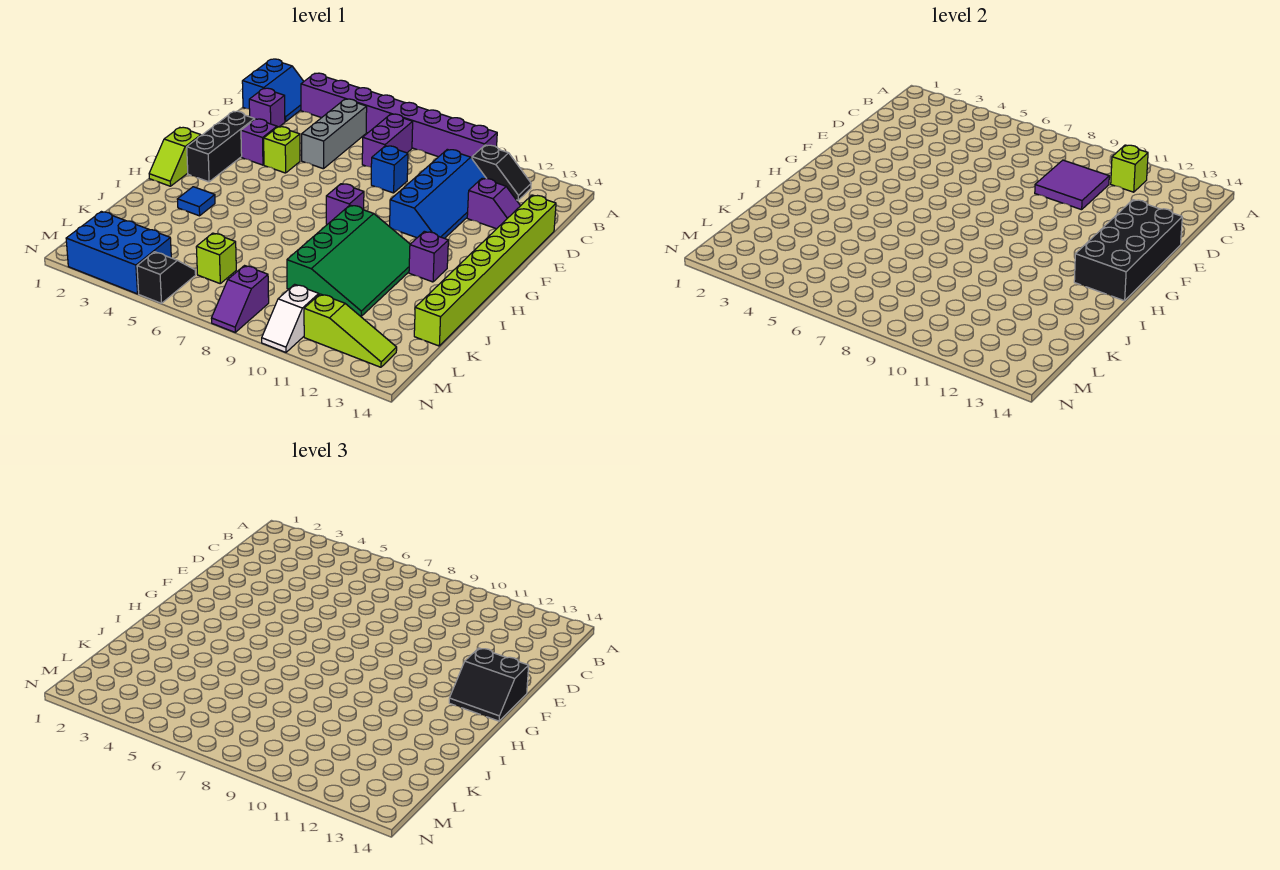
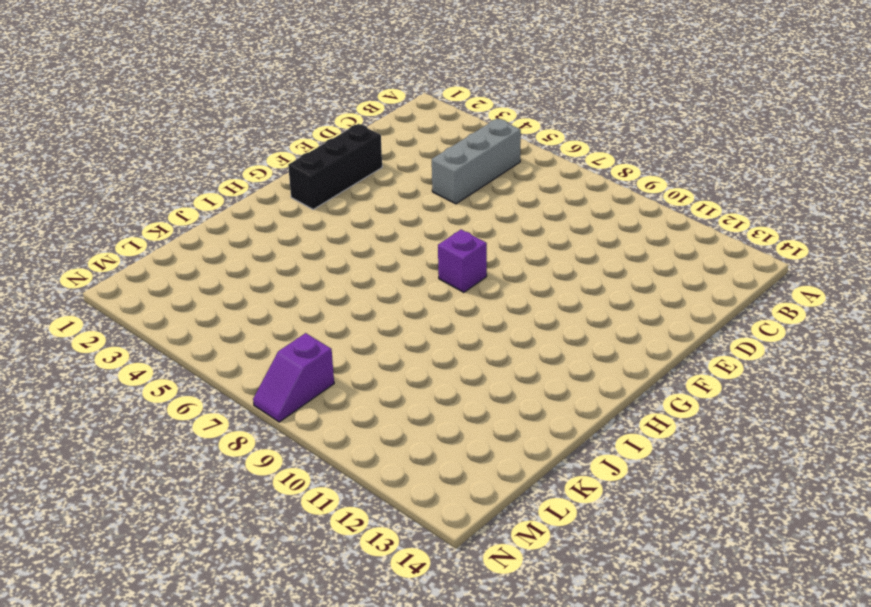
none -> blue 2x2 slope [242,59,304,122]
none -> purple 1x8 brick [301,73,497,158]
none -> purple 1x2 brick [362,114,413,167]

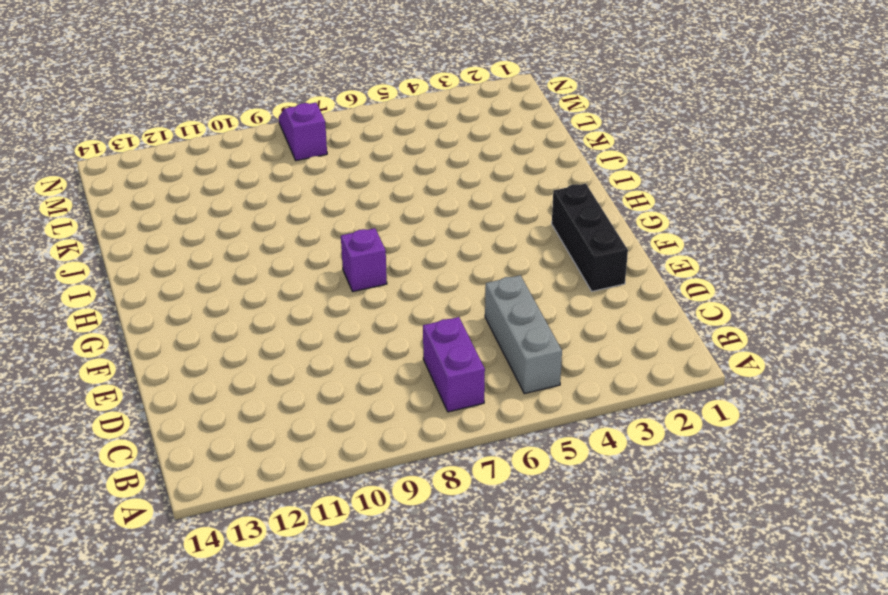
none -> blue 2x2 slope [242,59,304,122]
none -> purple 1x8 brick [301,73,497,158]
none -> black 1x2 slope [472,145,531,200]

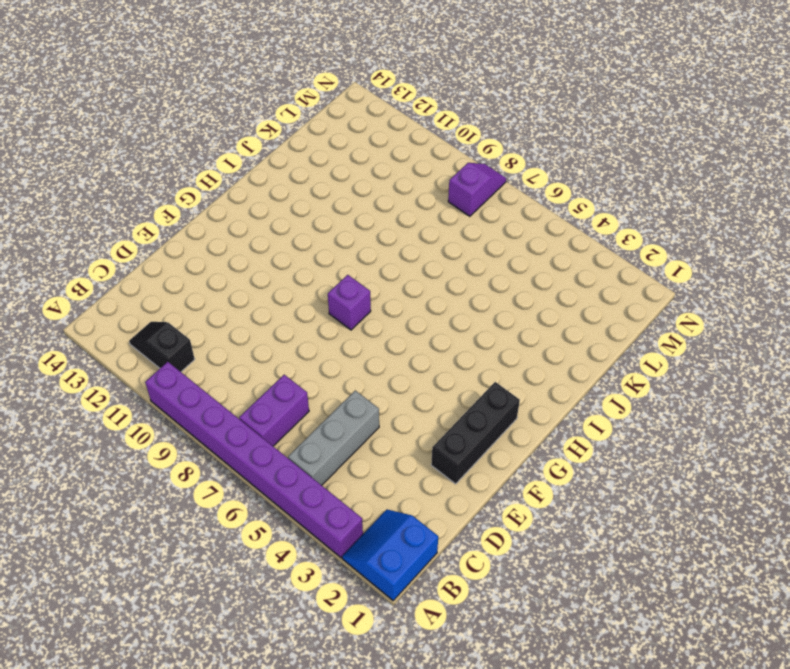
none -> purple 1x1 brick [249,88,285,127]
none -> blue 2x4 slope [390,149,487,238]
none -> blue 1x1 brick [371,146,408,193]

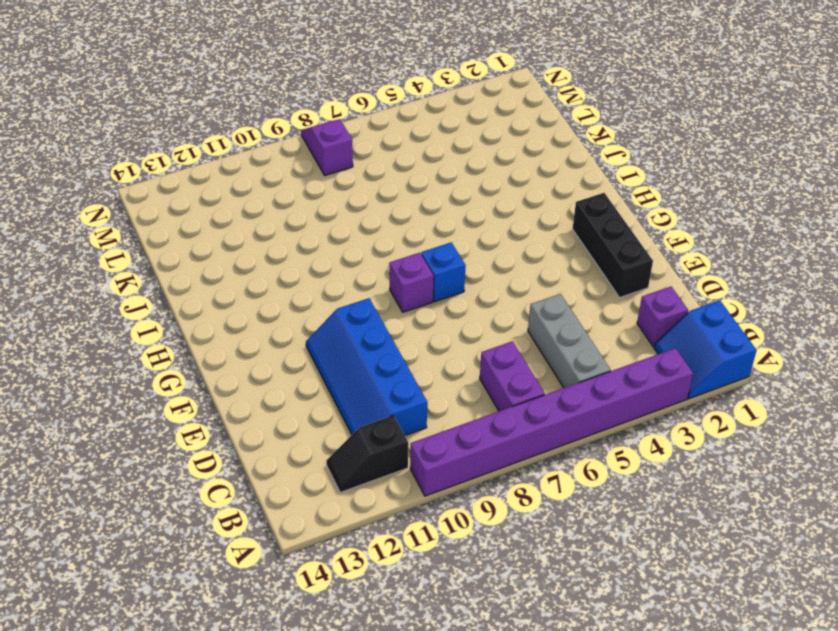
blue 1x1 brick [421,242,465,302] -> blue 1x1 brick moved to [371,146,408,193]
none -> purple 1x2 slope [467,178,520,229]
none -> lime 1x8 brick [414,195,556,346]
none -> purple 1x1 brick [241,119,277,165]

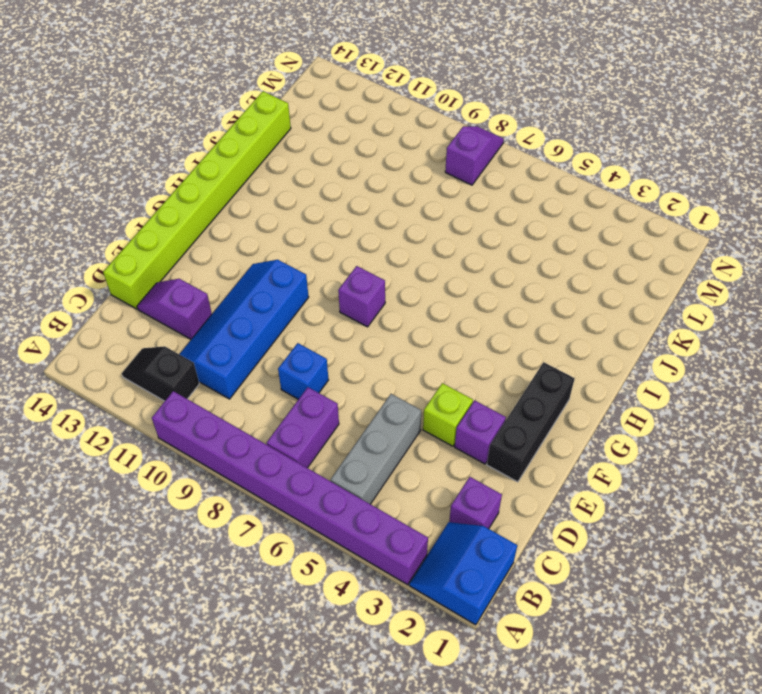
none -> lime 1x2 slope [149,127,201,186]
none -> green 3x4 slope [287,205,410,316]
none -> purple 1x1 brick [409,231,448,282]

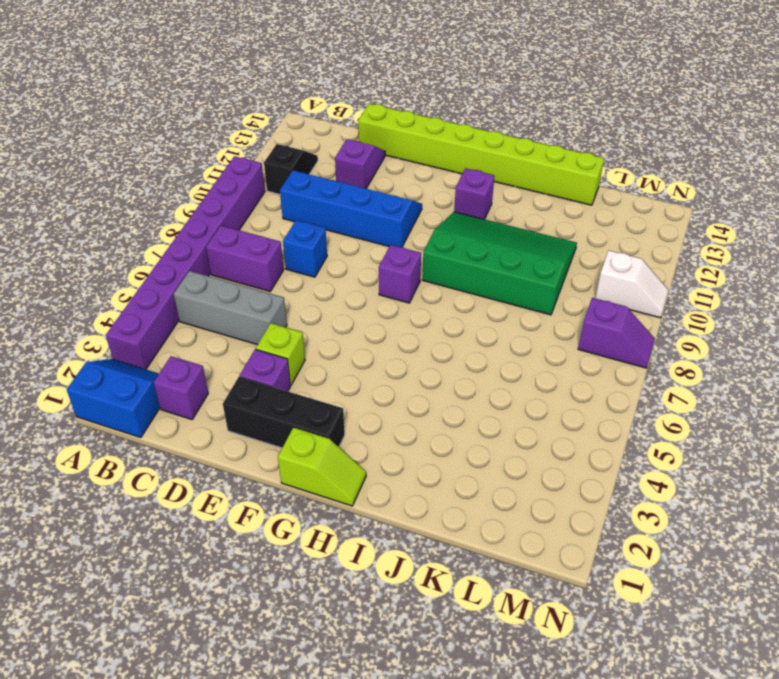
none -> blue 1x1 tile [177,187,215,216]
none -> lime 1x1 brick [196,233,236,283]
none -> blue 2x3 brick [66,212,171,294]

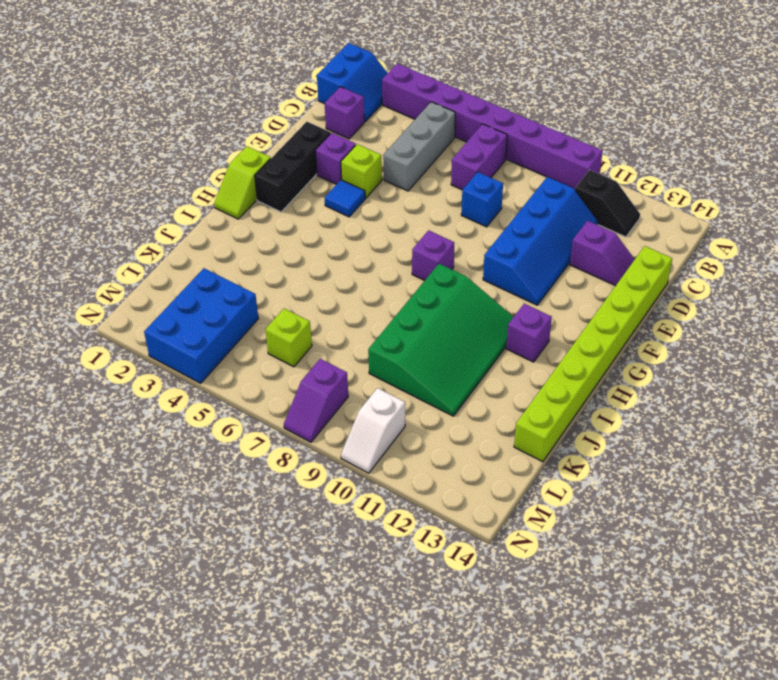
blue 1x1 tile [325,180,365,217] -> blue 1x1 tile moved to [177,187,215,216]
blue 2x3 brick [144,268,258,383] -> blue 2x3 brick turned to [66,212,171,294]
none -> black 1x2 slope [137,252,196,303]
none -> lime 1x3 slope [304,294,397,367]
none -> lime 1x1 brick [1111,145,1148,192]

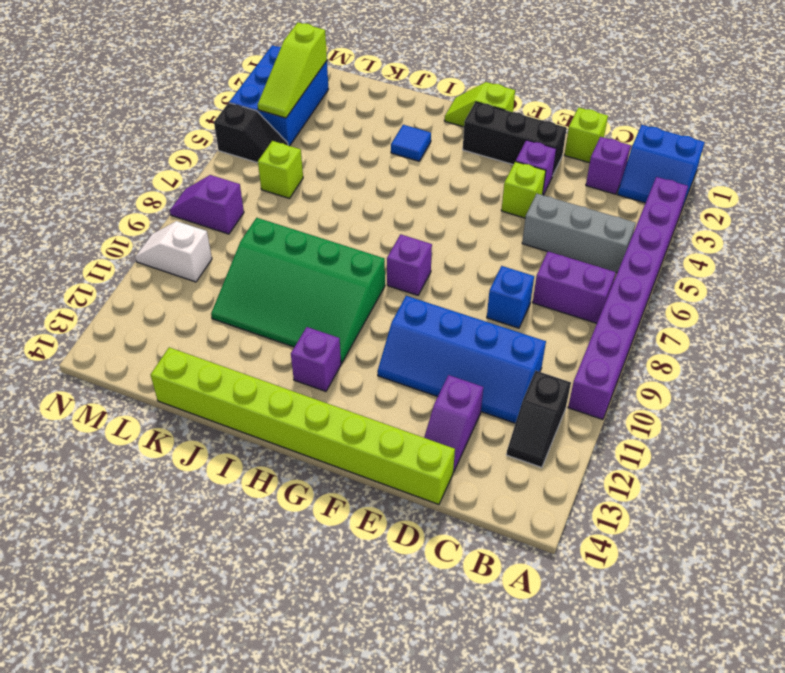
lime 1x1 brick [564,107,608,163] -> lime 1x1 brick moved to [1111,145,1148,192]
lime 1x3 slope [258,23,327,118] -> lime 1x3 slope moved to [304,294,397,367]
none -> purple 2x2 tile [1035,160,1109,210]
none -> black 2x4 brick [1074,200,1182,301]
none -> black 2x2 slope [449,648,529,721]

